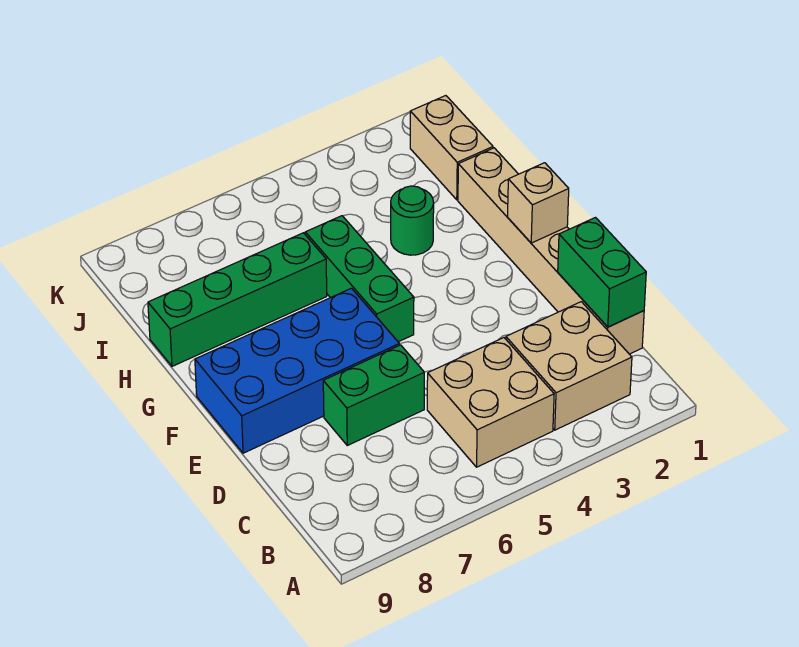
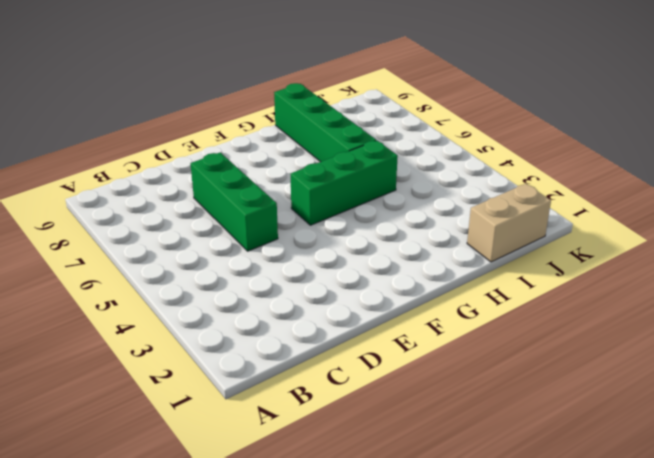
green 1x3 brick [190,152,278,251] -> green 1x2 brick [323,345,424,445]
none -> tan 2x2 brick [506,302,632,430]
none -> tan 2x2 brick [427,338,554,467]

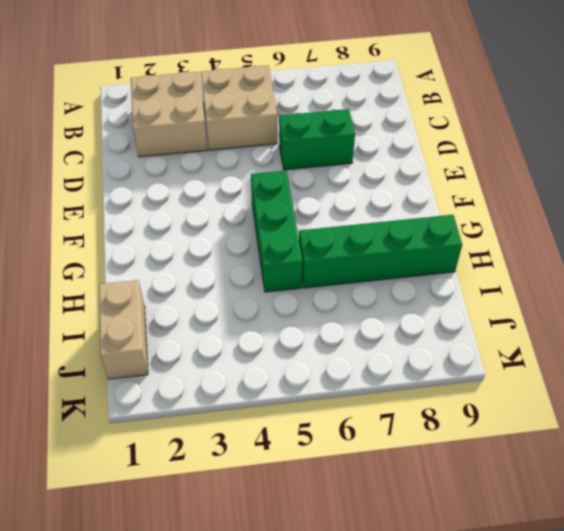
none -> tan 1x6 brick [458,148,644,354]
none -> blue 2x4 brick [195,288,399,453]

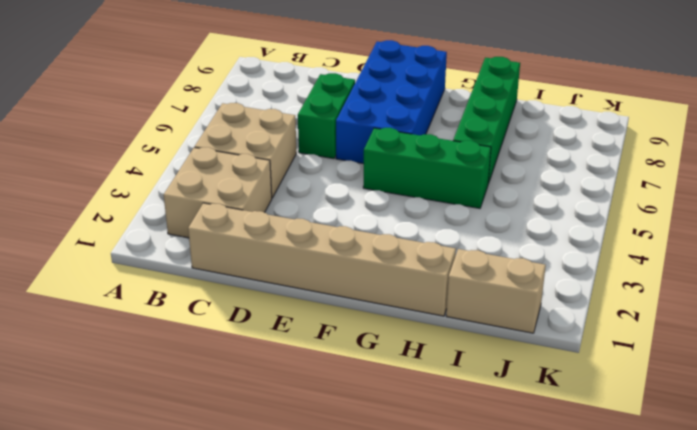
none -> green 1x1 round brick [391,186,434,255]
none -> green 1x2 brick [558,218,646,327]

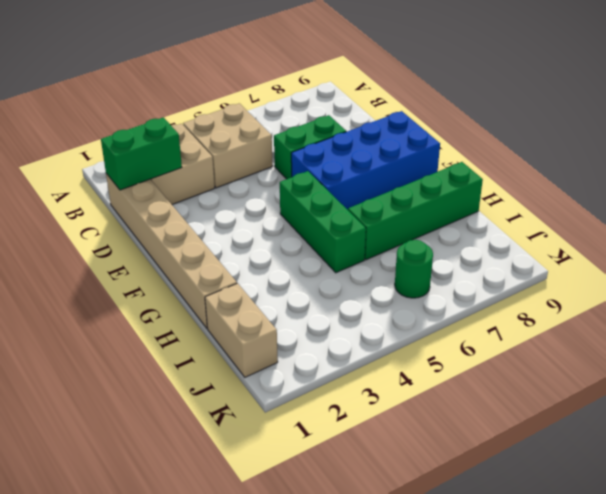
green 1x2 brick [101,117,182,190] -> green 1x2 brick turned to [558,218,646,327]
green 1x1 round brick [395,240,433,298] -> green 1x1 round brick moved to [391,186,434,255]
none -> tan 1x1 brick [508,163,569,243]

